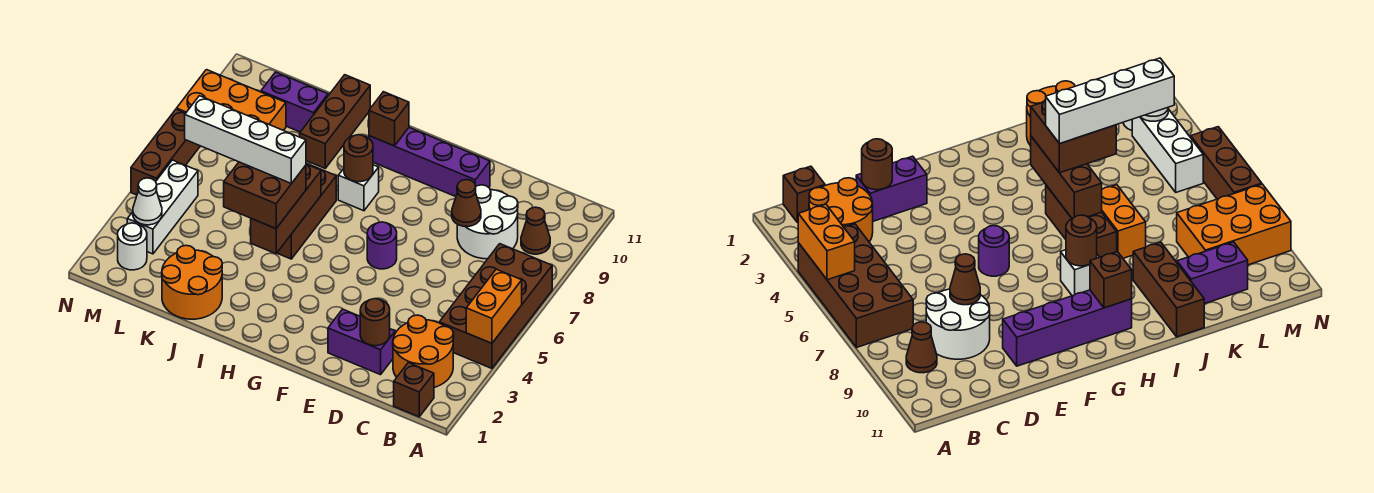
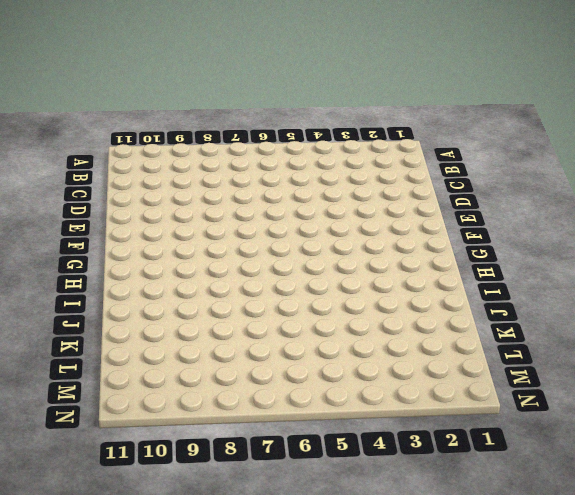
none -> brown 2x4 brick [439,244,552,368]
none -> brown 1x1 brick [394,363,434,417]
none -> orange 2x2 round brick [393,315,454,387]

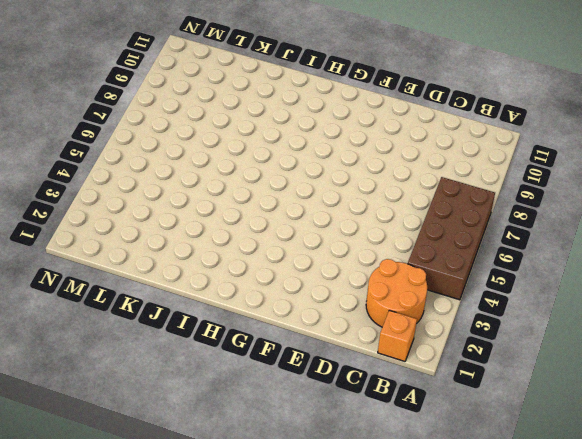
orange 1x1 brick [378,310,417,361] -> brown 1x1 brick [394,363,434,417]
none -> brown 1x1 cone [521,207,550,254]
none -> white 2x2 round brick [457,185,518,259]
none -> purple 1x2 brick [328,309,395,375]

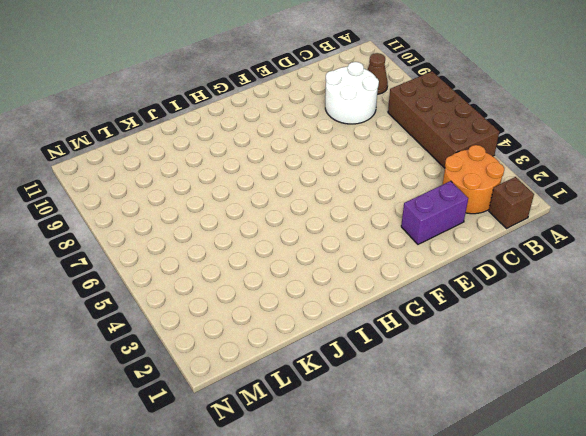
none -> purple 1x4 brick [369,128,490,197]
none -> purple 1x1 round brick [367,222,397,269]
none -> white 1x1 brick [338,165,379,211]

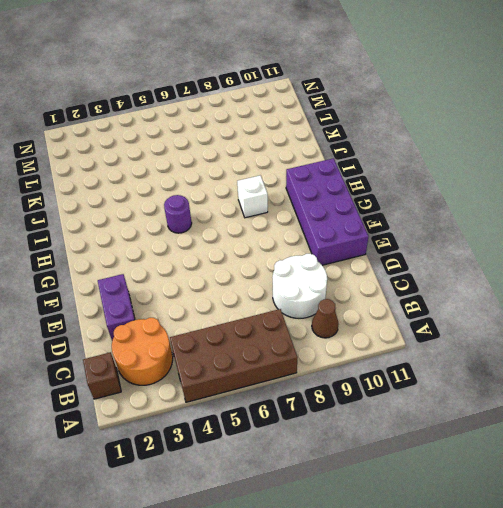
purple 2x4 brick [286,158,369,265] -> purple 1x4 brick [369,128,490,197]
purple 1x1 round brick [164,195,192,233] -> purple 1x1 round brick moved to [367,222,397,269]
none -> brown 1x3 brick [277,165,336,259]
none -> orange 2x2 round brick [162,245,222,319]
none -> orange 1x2 brick [1102,185,1146,258]

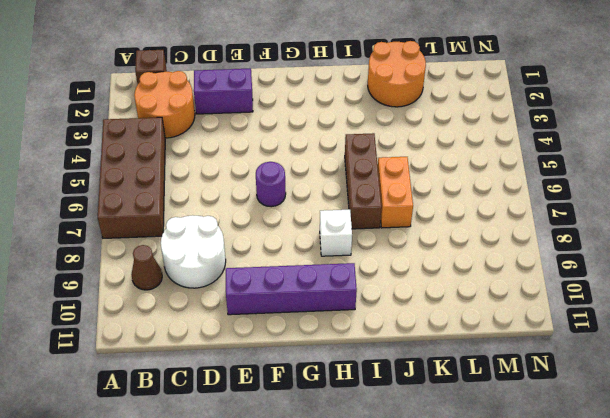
none -> brown 1x3 brick [300,75,370,168]
none -> purple 1x2 brick [261,72,328,132]
none -> orange 2x3 brick [177,70,286,130]

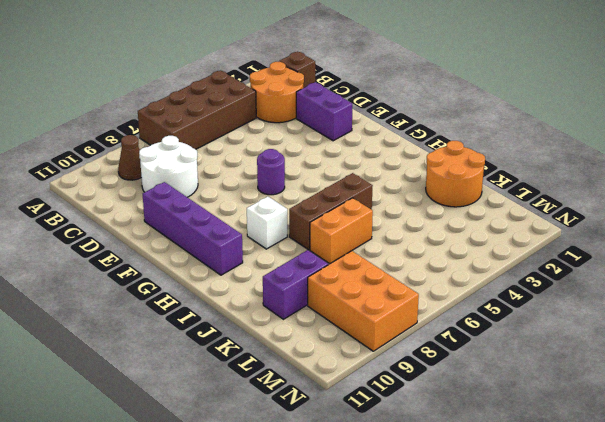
purple 1x2 brick [263,250,328,319] -> purple 1x2 brick turned to [261,72,328,132]
none -> brown 1x3 brick [300,75,370,168]
none -> white 1x1 round brick [118,223,147,270]
none -> white 1x3 brick [127,160,198,254]

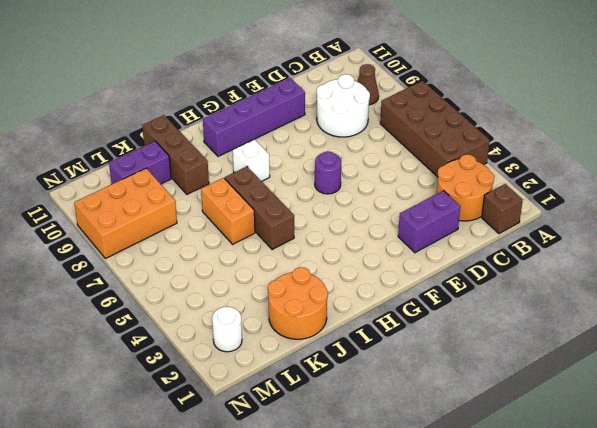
none -> white 1x3 brick [127,160,198,254]
none -> brown 1x3 brick [131,109,200,195]
none -> orange 1x2 brick [466,269,522,343]

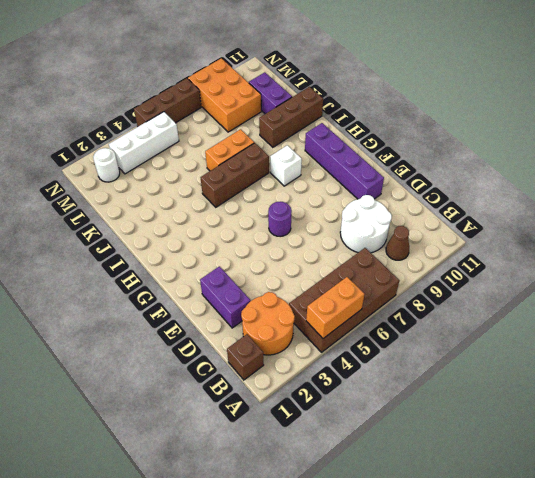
none -> orange 2x2 round brick [162,245,222,319]
none -> brown 1x1 round brick [360,299,390,346]
none -> brown 1x1 cone [452,180,481,227]

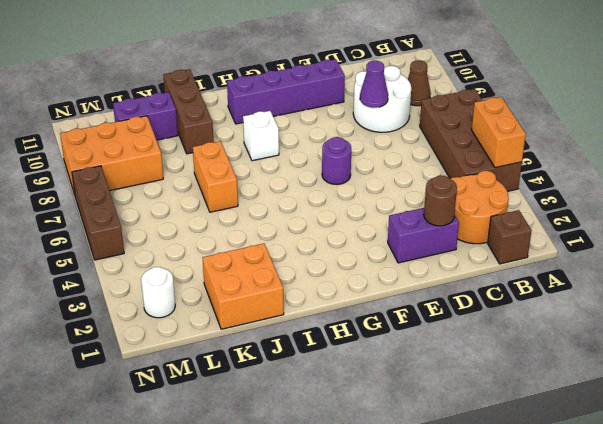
purple 1x1 cone [360,61,388,108] -> brown 1x1 cone [452,180,481,227]
orange 2x2 brick [203,244,284,329] -> orange 2x2 round brick [162,245,222,319]
none -> brown 1x3 brick [277,165,336,259]
none -> white 1x3 brick [127,160,198,254]
none -> brown 1x1 round brick [344,135,373,182]

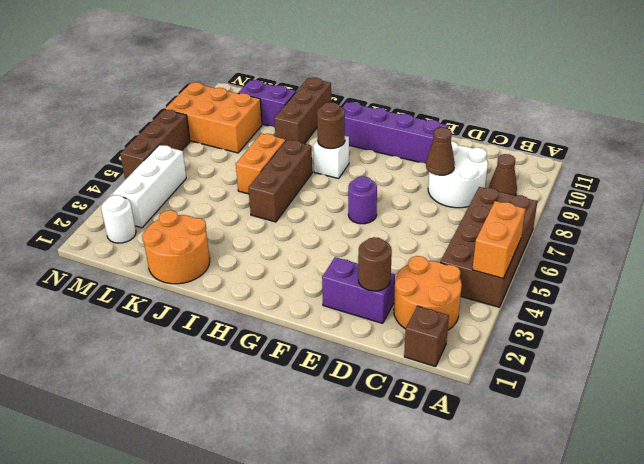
none -> brown 1x1 brick [369,92,409,146]
none -> brown 1x3 brick [251,164,321,254]
none -> white 1x1 cone [133,178,162,225]

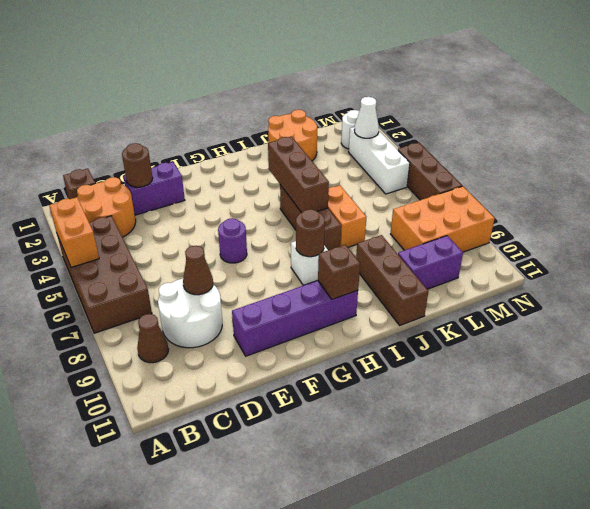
none -> brown 2x2 brick [224,162,306,229]
none -> white 1x4 brick [185,96,306,184]

